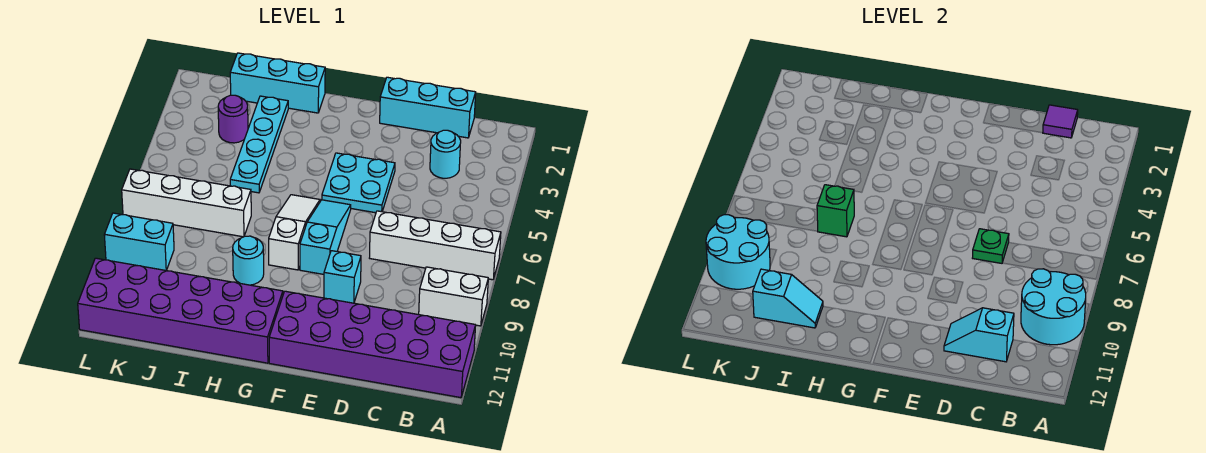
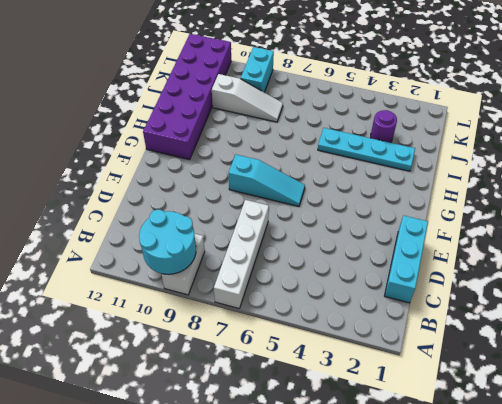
white 1x3 slope [212,74,283,122] -> white 1x3 slope moved to [269,195,320,270]
none -> purple 2x6 brick [269,291,476,398]
none -> cyan 1x1 round brick [430,130,461,178]
none -> cyan 2x2 plate [322,153,395,213]

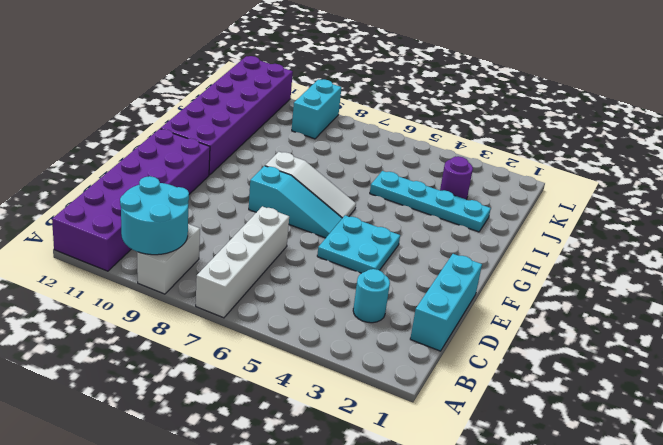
none -> cyan 1x1 brick [324,251,361,303]
none -> cyan 1x3 brick [230,53,325,113]
none -> cyan 1x1 round brick [233,236,264,285]

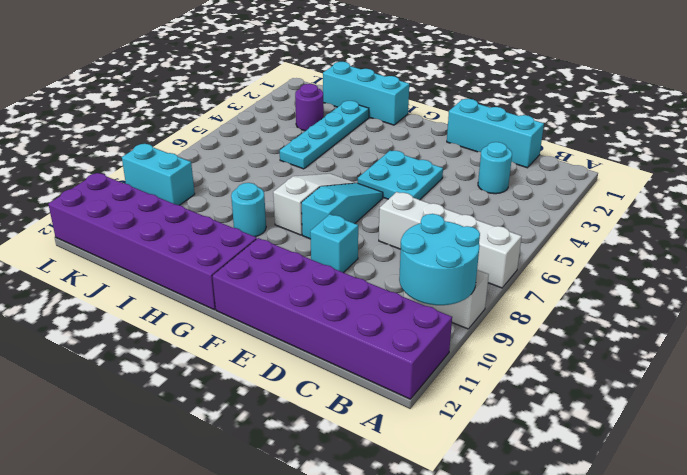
none -> white 1x4 brick [122,169,251,237]
none -> purple 1x1 tile [1043,105,1078,138]
none -> cyan 1x2 slope [944,308,1014,362]

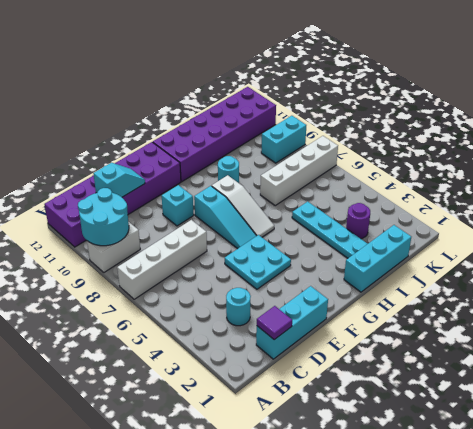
none -> green 1x1 plate [973,229,1009,263]
none -> green 1x1 brick [817,185,854,237]
none -> cyan 1x2 slope [753,269,823,328]

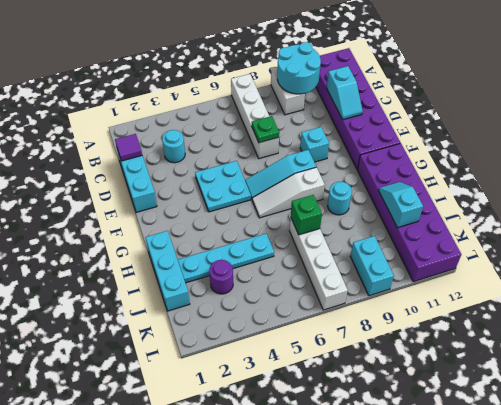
none -> cyan 2x2 round brick [706,215,770,289]

